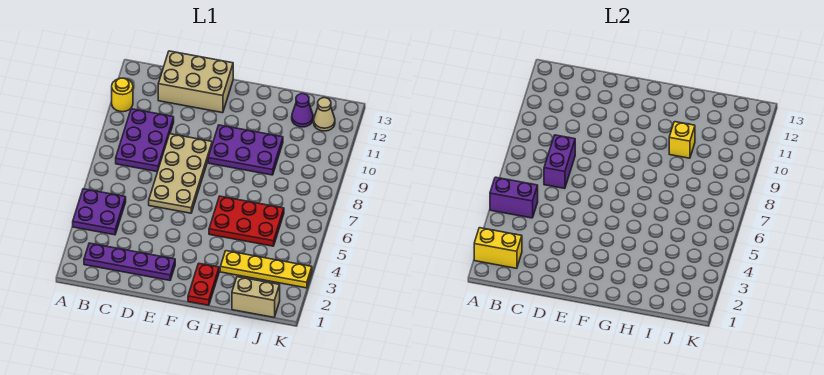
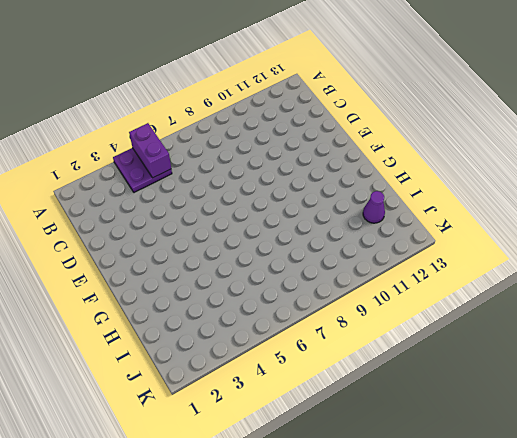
none -> yellow 1x1 round brick [112,78,133,112]
none -> purple 1x4 plate [84,243,175,280]
none -> purple 2x3 plate [116,109,174,172]

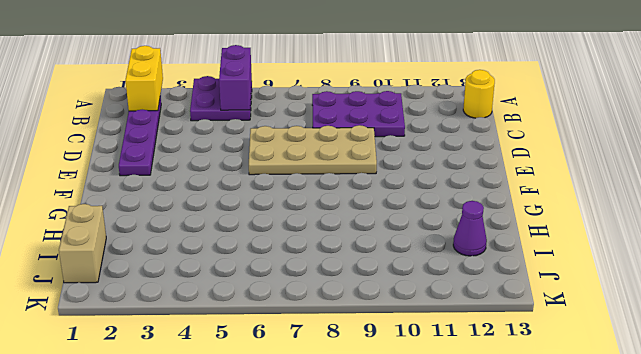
yellow 1x1 round brick [463,70,495,118] -> yellow 1x1 round brick moved to [112,78,133,112]
none -> tan 2x3 brick [158,51,233,113]
none -> purple 2x3 plate [208,125,283,175]
none -> red 1x2 plate [188,264,219,305]

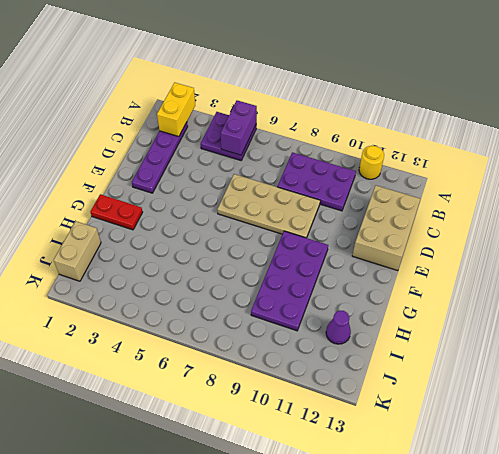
purple 2x4 plate [251,231,328,331] -> purple 2x3 plate [208,125,283,175]
none -> red 2x3 plate [209,196,284,246]
none -> yellow 1x4 plate [220,251,312,288]
none -> tan 1x1 cone [314,98,335,131]

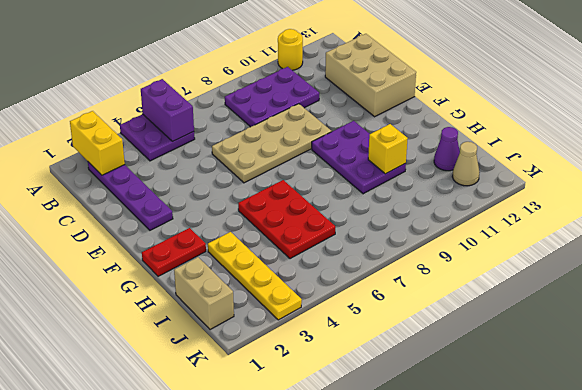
none -> purple 1x2 brick [544,135,575,189]

